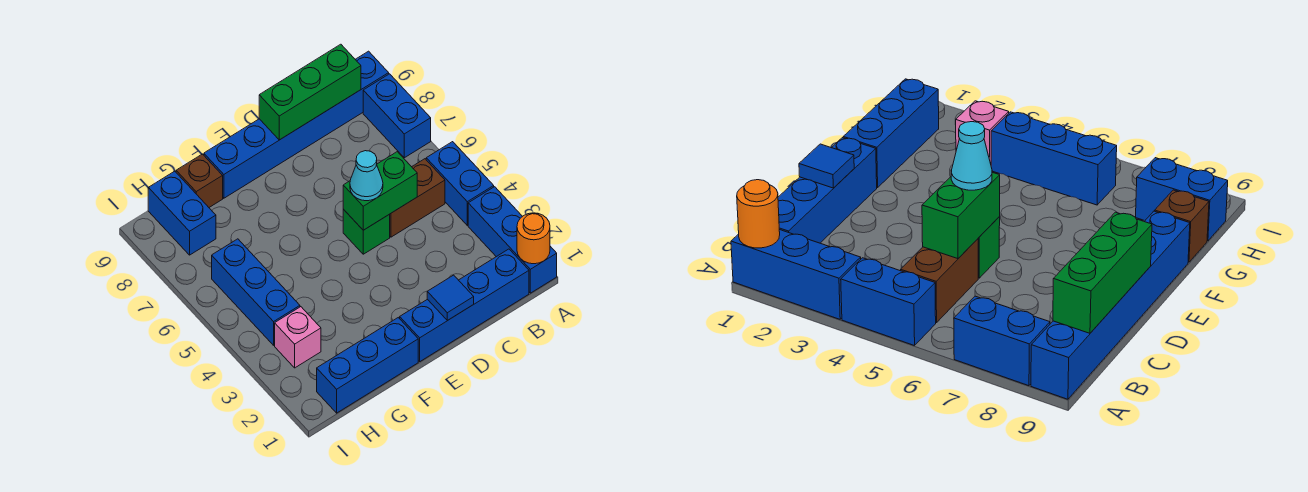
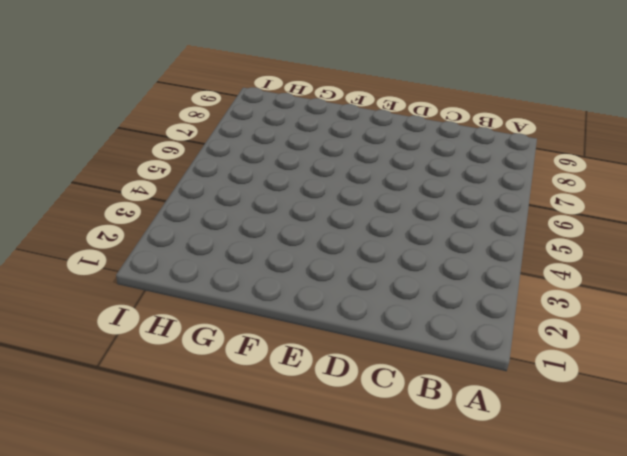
none -> blue 1x3 brick [468,187,557,293]
none -> blue 1x2 brick [426,142,494,225]
none -> blue 1x2 brick [363,74,431,158]

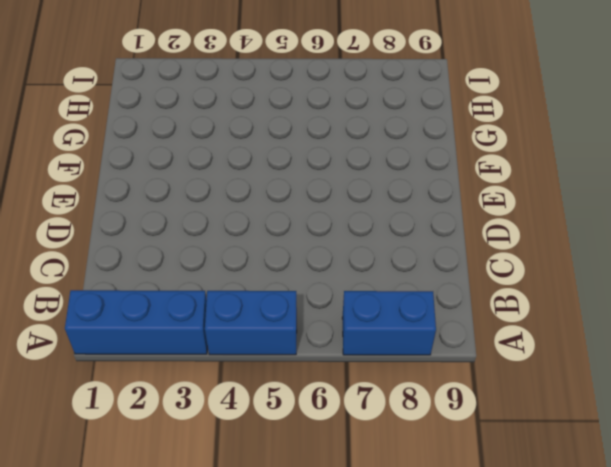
none -> blue 1x6 brick [204,51,389,198]
none -> blue 1x4 brick [400,249,529,361]
none -> brown 1x2 brick [390,159,445,237]

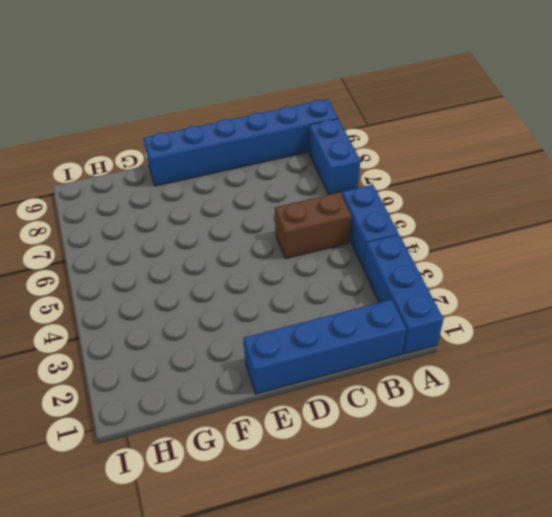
none -> green 1x1 brick [343,209,390,254]
none -> blue 1x3 brick [317,318,418,413]
none -> brown 1x1 brick [176,154,223,207]

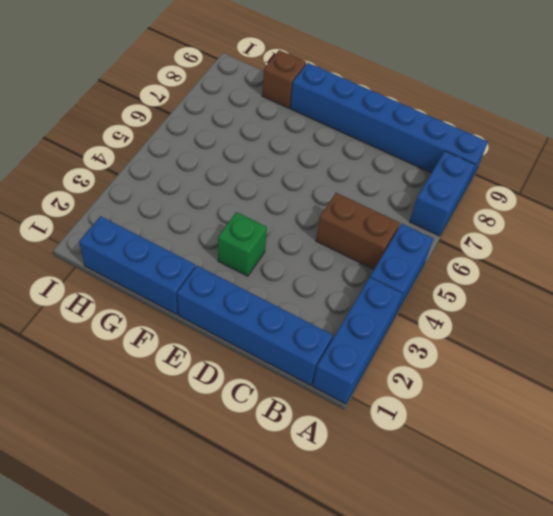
green 1x1 brick [218,212,267,276] -> green 1x1 brick moved to [343,209,390,254]
none -> pink 1x1 brick [275,307,321,368]
none -> blue 1x3 brick [212,239,300,345]
none -> blue 1x2 brick [148,171,216,255]

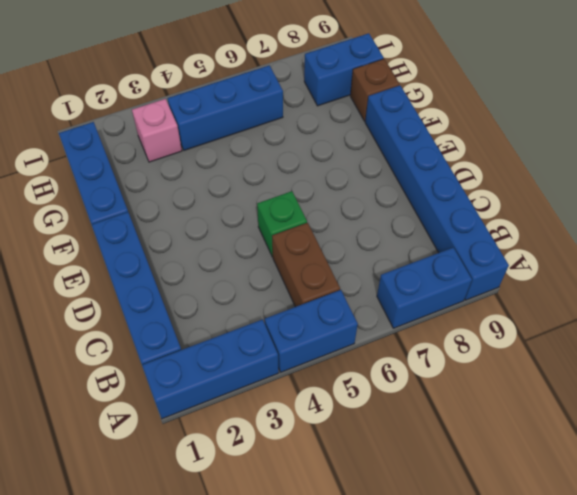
none -> orange 1x1 round brick [517,213,550,264]
none -> green 1x3 brick [259,44,361,140]
none -> green 1x2 brick [343,152,417,230]

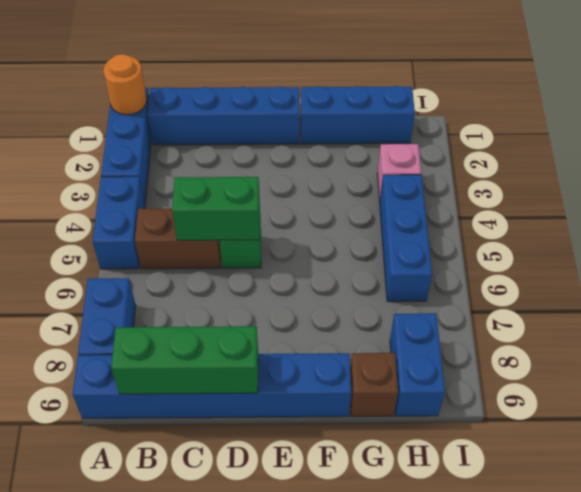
none -> blue 1x1 tile [427,275,474,321]
none -> cyan 1x1 cone [350,151,383,201]

